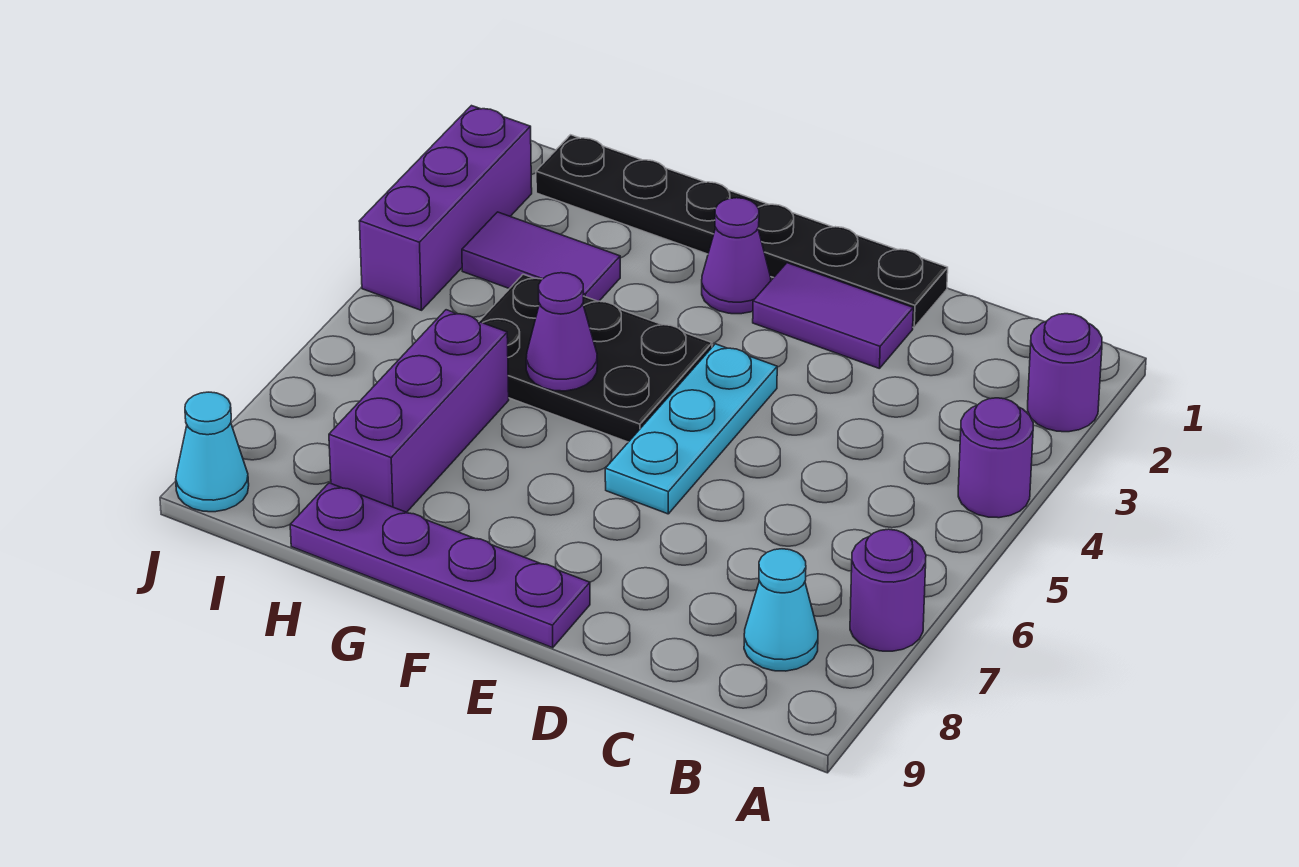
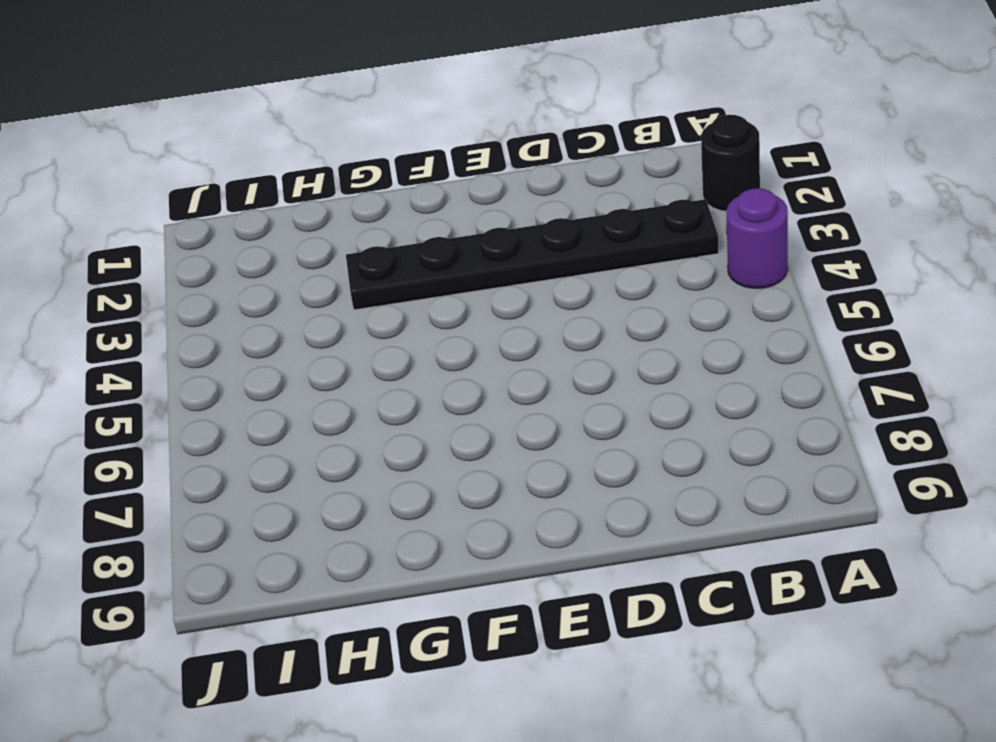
black 1x1 round brick [701,115,760,211] -> purple 1x1 round brick [1028,314,1102,432]
black 1x6 plate [346,199,719,310] -> black 1x6 plate moved to [536,135,948,327]
none -> purple 1x1 round brick [850,529,926,651]
none -> cyan 1x1 cone [744,549,818,671]
none -> purple 1x2 tile [753,263,913,369]

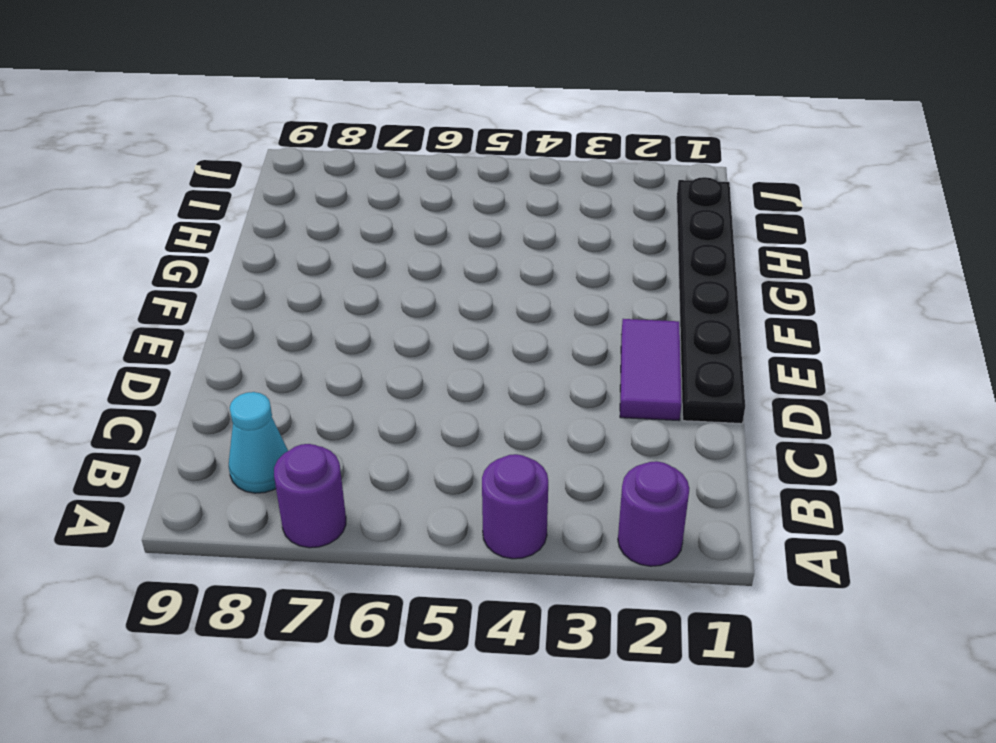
none -> cyan 1x3 plate [605,344,777,514]
none -> purple 1x4 plate [290,483,590,648]
none -> purple 1x1 cone [702,198,771,314]

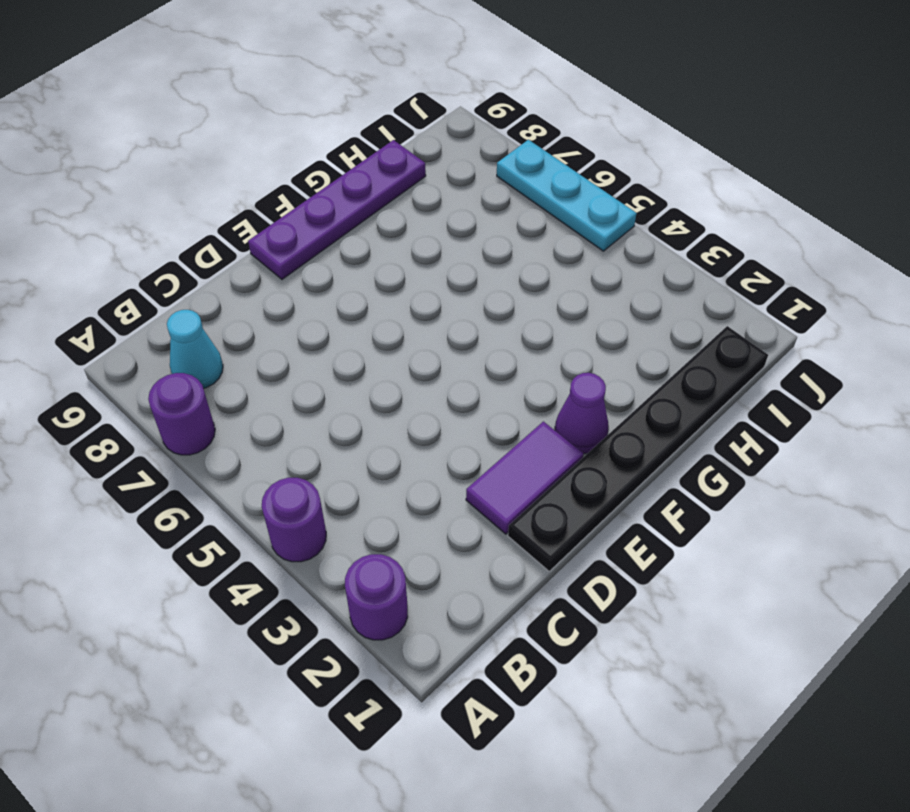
cyan 1x3 plate [497,140,637,251] -> cyan 1x3 plate moved to [605,344,777,514]
none -> black 2x3 plate [479,274,712,442]
none -> purple 1x2 tile [462,212,620,301]
none -> purple 1x3 brick [329,310,509,512]

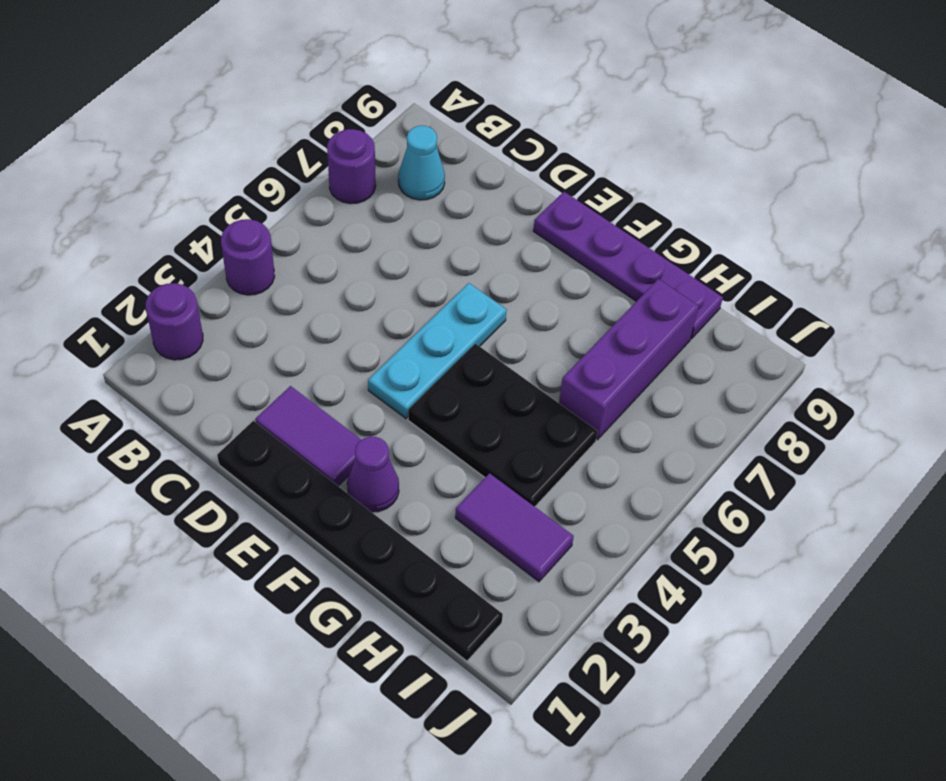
none -> purple 1x3 brick [359,106,532,310]
none -> cyan 1x1 cone [176,392,249,512]
none -> purple 1x1 cone [526,273,597,391]

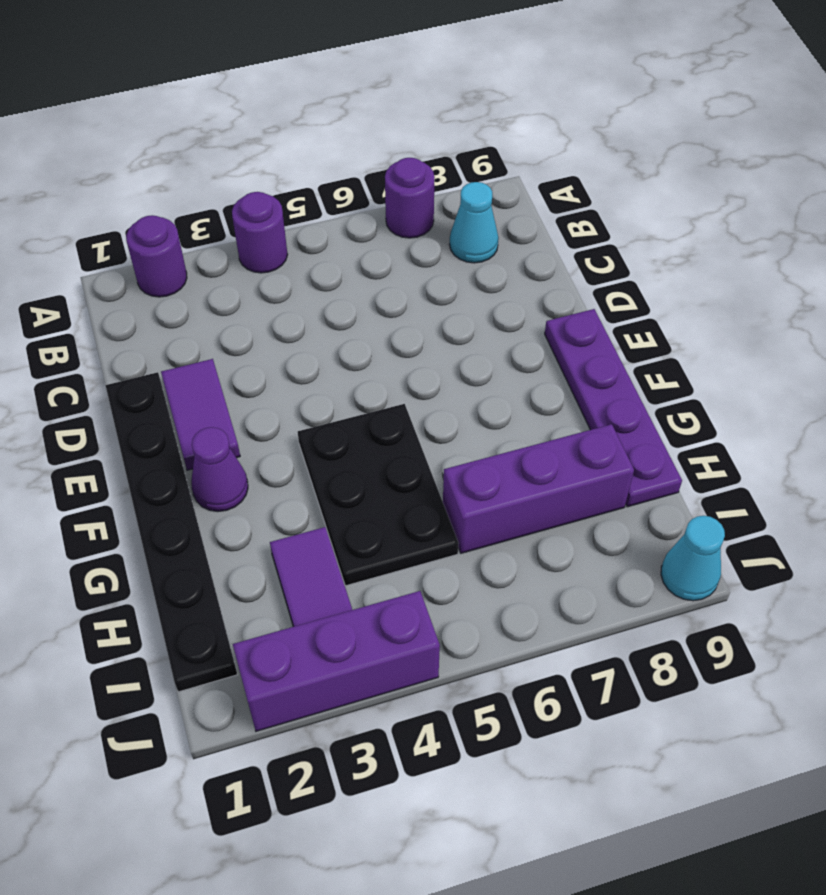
none -> cyan 1x3 plate [605,344,777,514]
none -> purple 1x1 cone [526,273,597,391]

